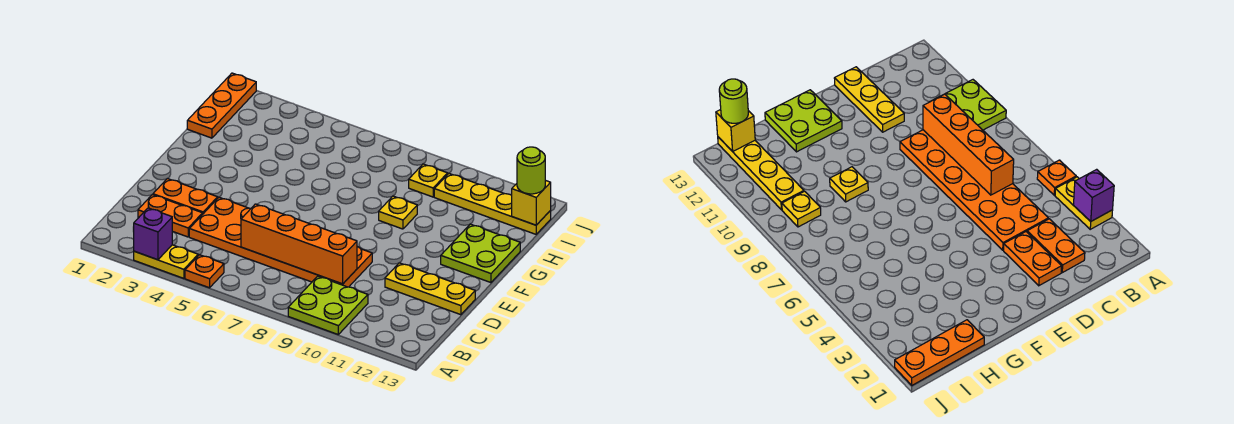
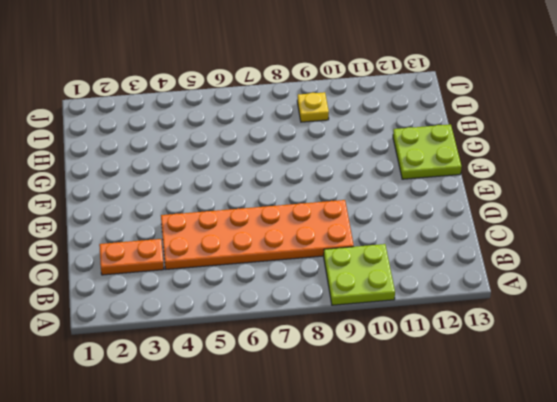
none -> yellow 1x2 plate [134,245,198,278]
none -> orange 1x1 plate [185,255,224,288]
none -> orange 1x2 plate [153,179,218,214]

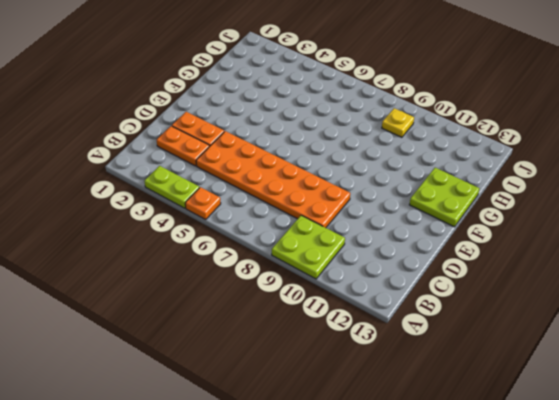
lime 1x2 plate [144,166,199,208] -> yellow 1x2 plate [134,245,198,278]
none -> yellow 1x3 plate [385,263,475,315]
none -> yellow 1x1 plate [379,196,417,229]
none -> orange 1x3 plate [187,73,256,138]

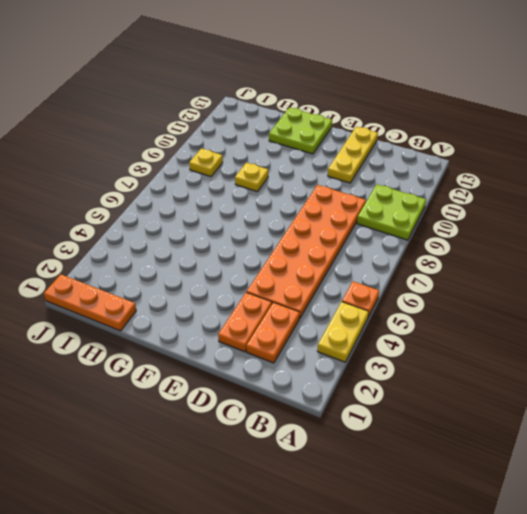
none -> yellow 1x4 plate [434,174,551,234]
none -> purple 1x1 brick [133,208,172,260]
none -> orange 1x4 brick [241,204,357,284]

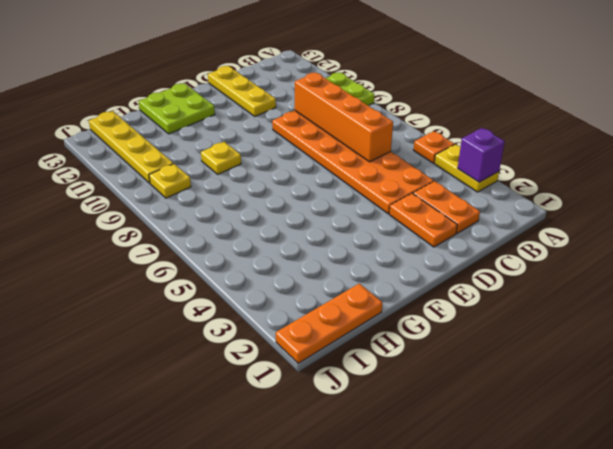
none -> yellow 1x1 brick [512,180,551,225]
none -> lime 1x1 round brick [517,147,545,194]

